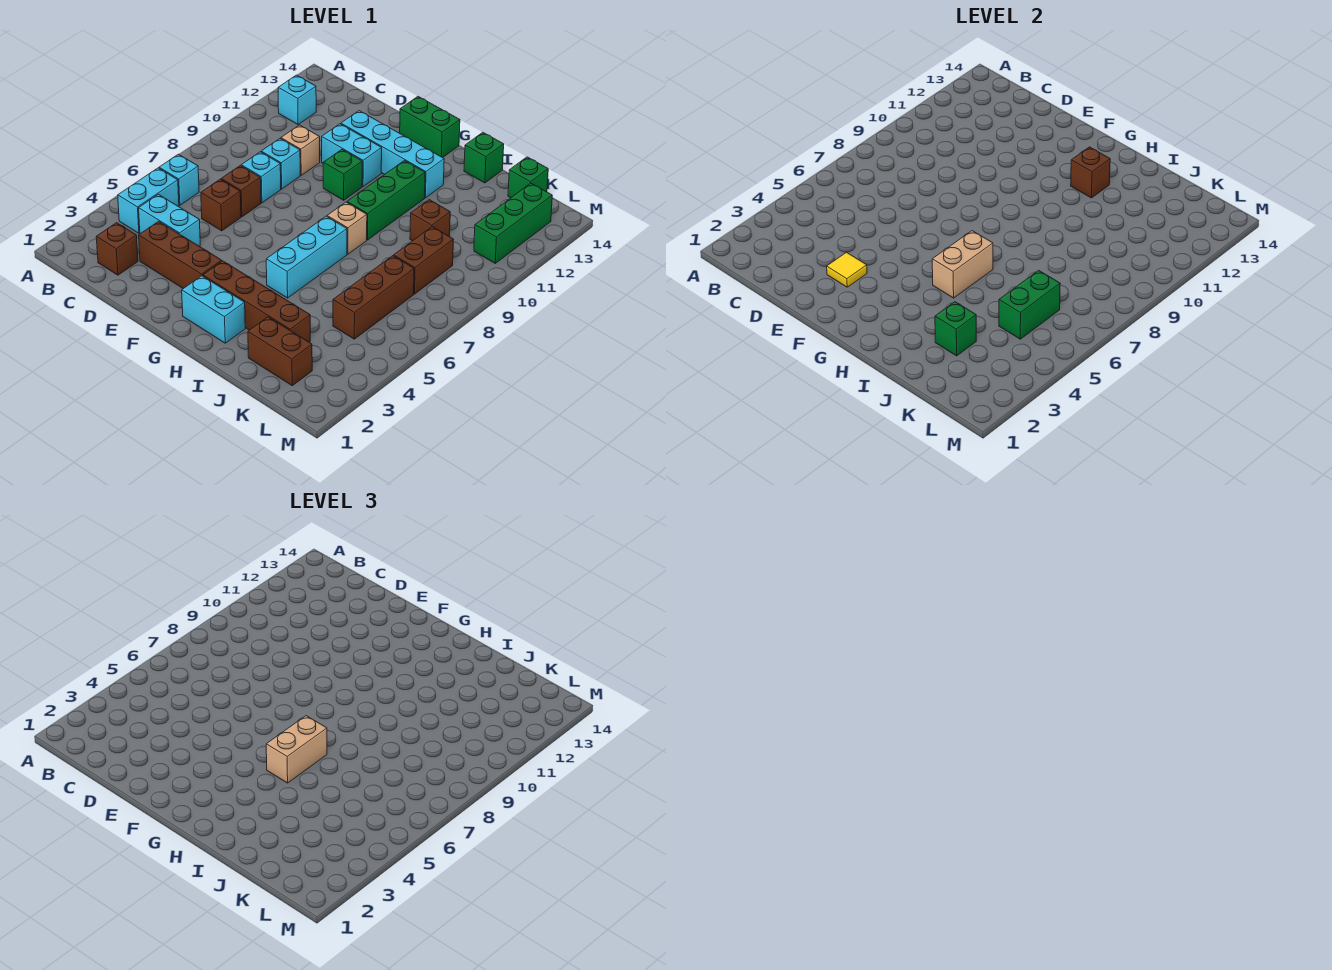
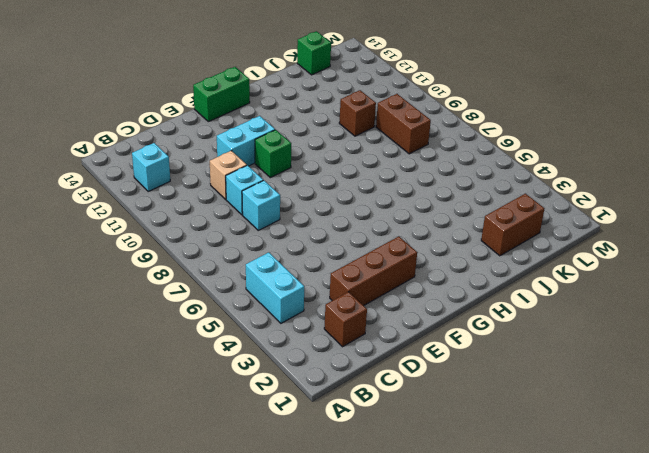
none -> cyan 1x1 brick [159,154,199,205]
none -> cyan 1x2 brick [139,194,200,246]
none -> brown 1x1 brick [201,179,241,231]
none -> brown 1x1 brick [221,165,261,217]

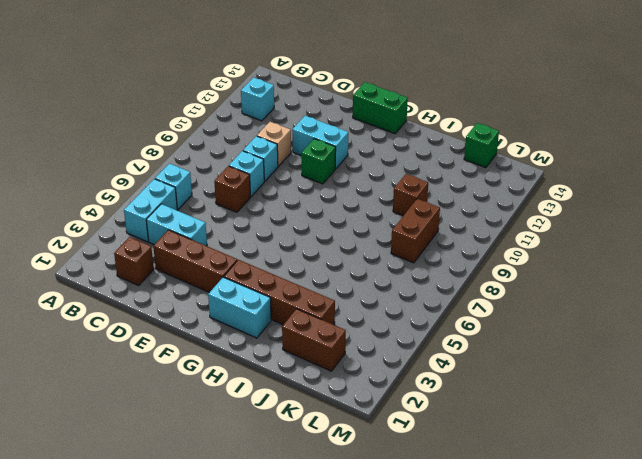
none -> brown 1x1 brick [201,179,241,231]
none -> cyan 1x4 brick [341,111,444,198]
none -> cyan 1x3 brick [266,216,347,298]
none -> tan 1x1 brick [327,202,367,254]

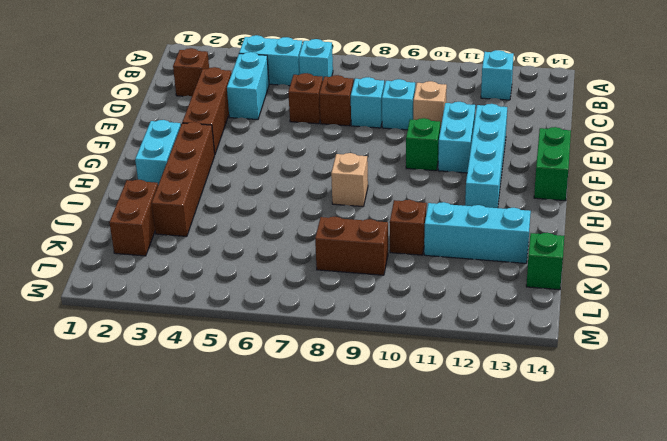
cyan 1x3 brick [424,202,531,263] -> cyan 1x3 brick moved to [266,216,347,298]
none -> green 1x3 brick [347,161,425,240]
none -> green 1x1 brick [464,132,504,183]
none -> brown 1x3 brick [333,256,414,339]
none -> green 1x3 brick [474,183,552,263]

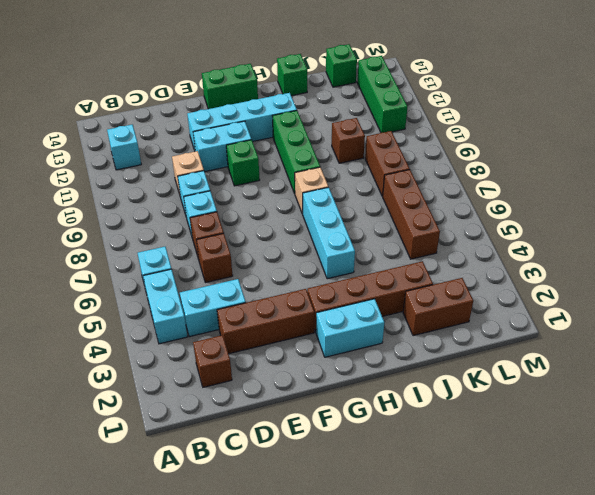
none -> yellow 1x1 tile [827,252,867,287]
none -> tan 1x2 brick [932,231,993,298]
none -> brown 1x1 brick [1071,147,1110,198]
none -> green 1x1 brick [935,302,976,356]

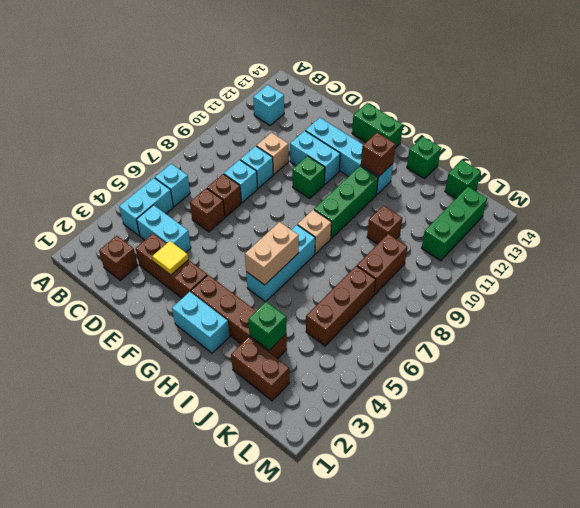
none -> green 1x2 brick [999,270,1060,339]
none -> tan 1x2 brick [266,716,327,783]

